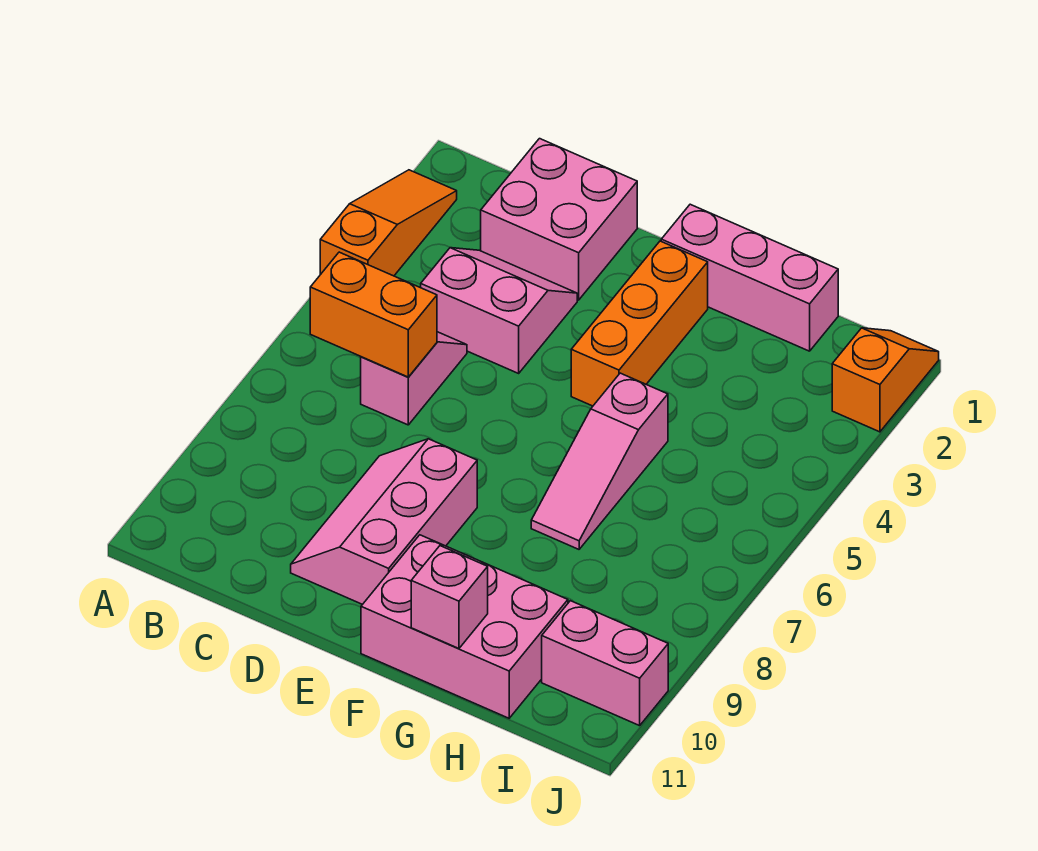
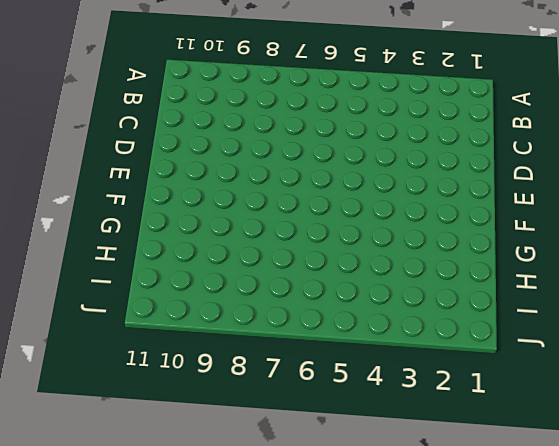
none -> orange 1x3 slope [320,170,457,276]
none -> pink 2x2 brick [481,139,637,300]
none -> pink 2x2 slope [421,248,577,373]

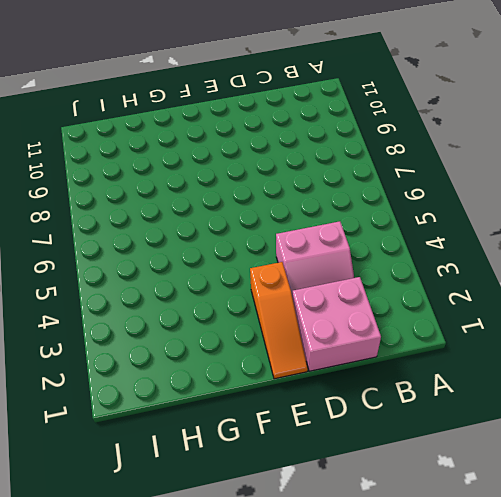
orange 1x3 slope [250,262,308,379] -> orange 1x3 slope moved to [320,170,457,276]
none -> pink 1x2 slope [361,332,467,425]
none -> pink 2x3 slope [291,439,477,605]
none -> pink 1x3 brick [661,204,838,351]

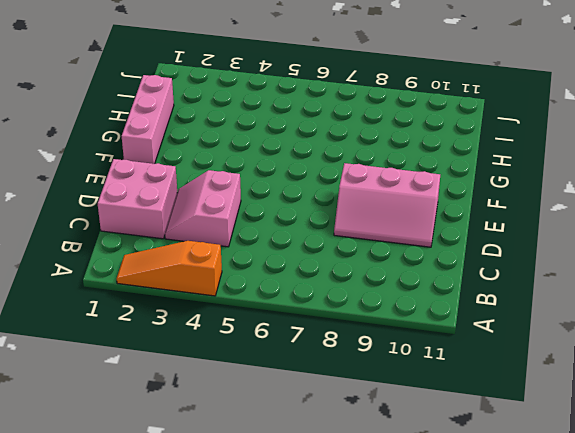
none -> pink 1x2 slope [361,332,467,425]
none -> orange 1x3 brick [571,241,708,406]
none -> pink 2x3 brick [361,535,568,718]

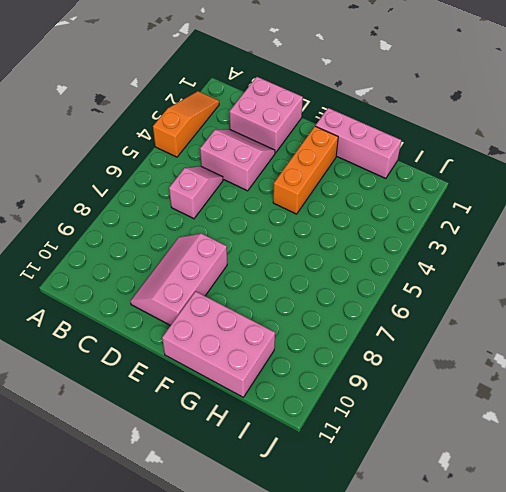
none -> pink 1x3 slope [531,373,668,549]
none -> pink 1x2 brick [542,601,668,726]
none -> orange 1x2 slope [832,328,939,432]

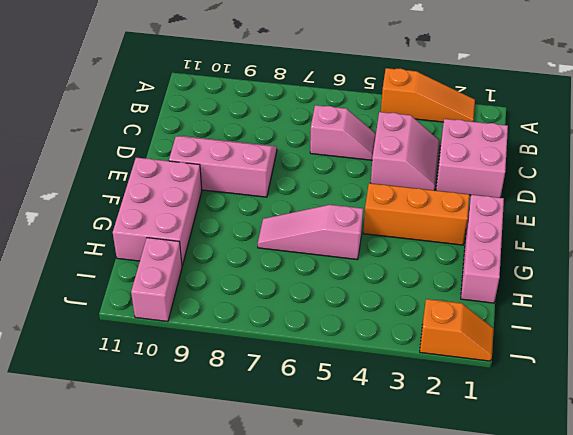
none -> orange 1x2 brick [310,252,437,377]
none -> pink 1x1 brick [411,546,488,648]

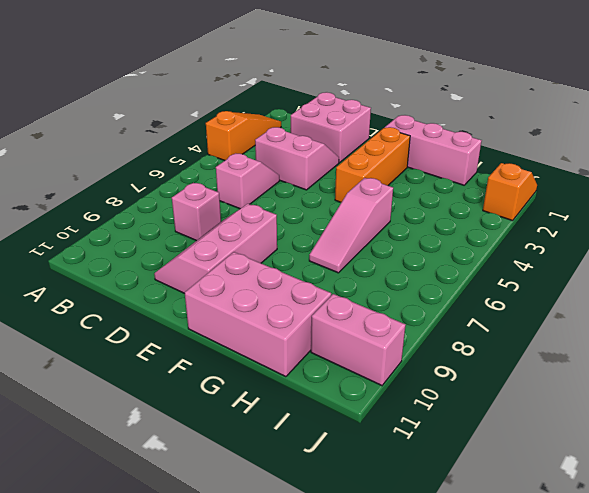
pink 1x1 brick [172,183,221,241] -> pink 1x1 brick moved to [411,546,488,648]
none -> orange 1x2 brick [310,252,437,377]

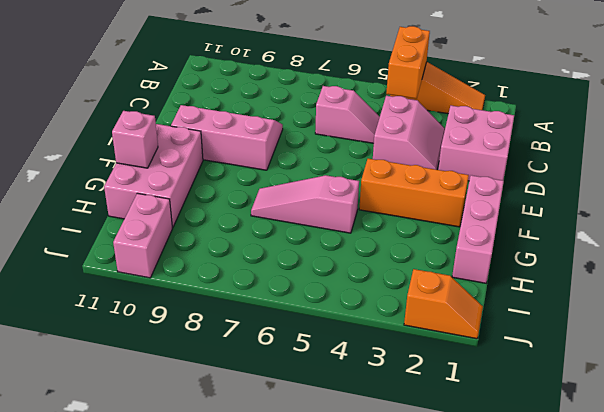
orange 1x2 brick [386,26,430,99] -> orange 1x2 brick moved to [310,252,437,377]

